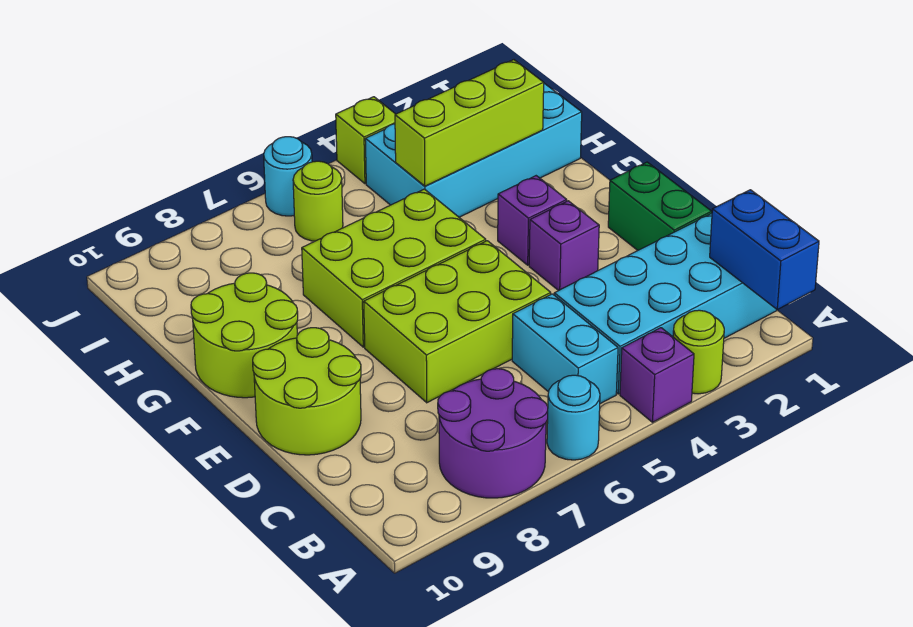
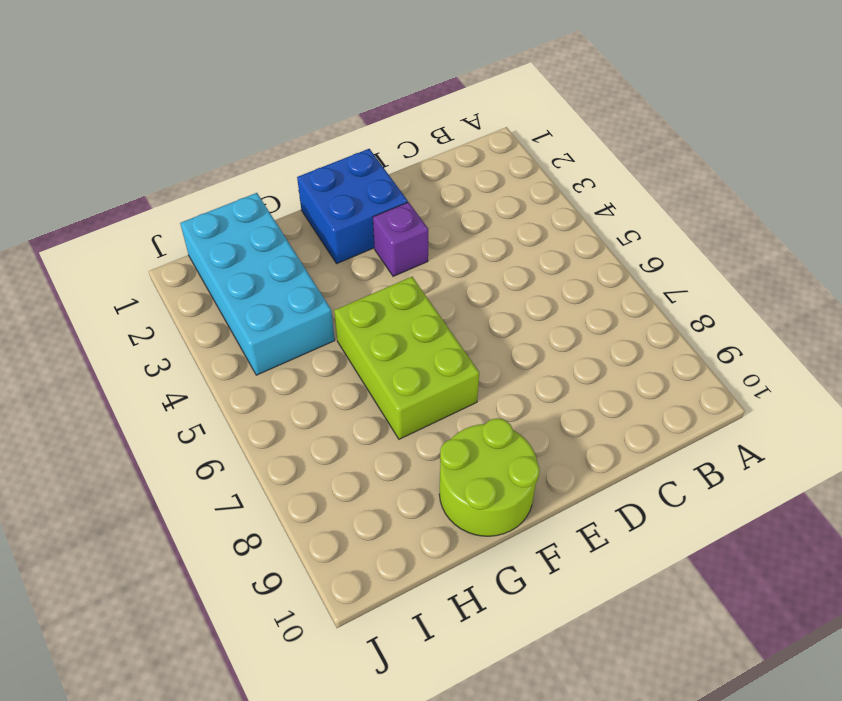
blue 2x2 brick [297,149,408,263] -> green 1x2 brick [608,162,712,250]
none -> lime 1x1 round brick [673,310,724,394]
none -> purple 1x1 brick [620,328,694,422]
none -> cyan 1x1 round brick [547,375,600,460]

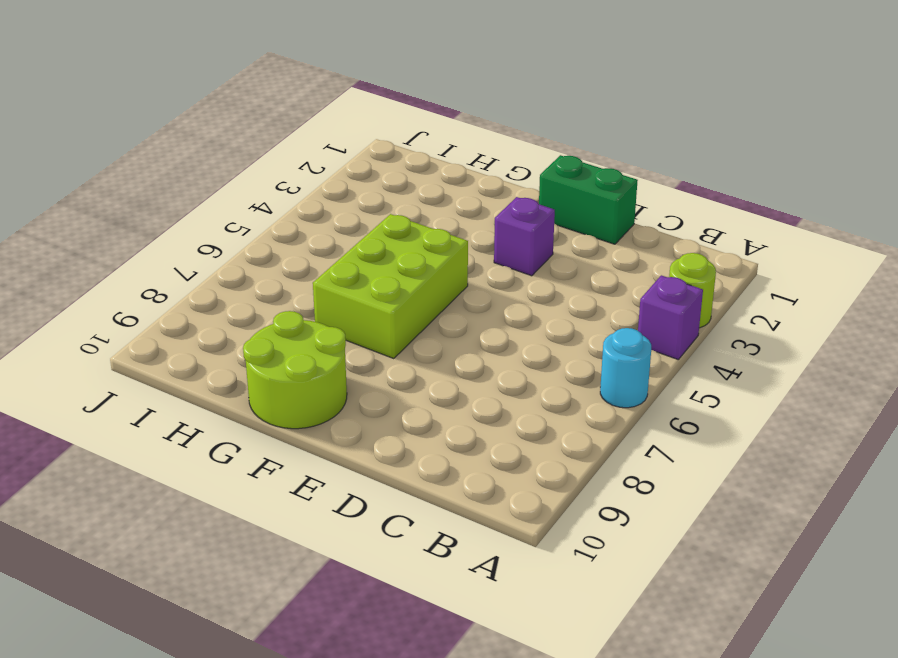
none -> purple 2x2 round brick [438,369,548,498]
none -> cyan 2x4 brick [554,213,777,394]
none -> cyan 1x2 brick [512,294,618,404]

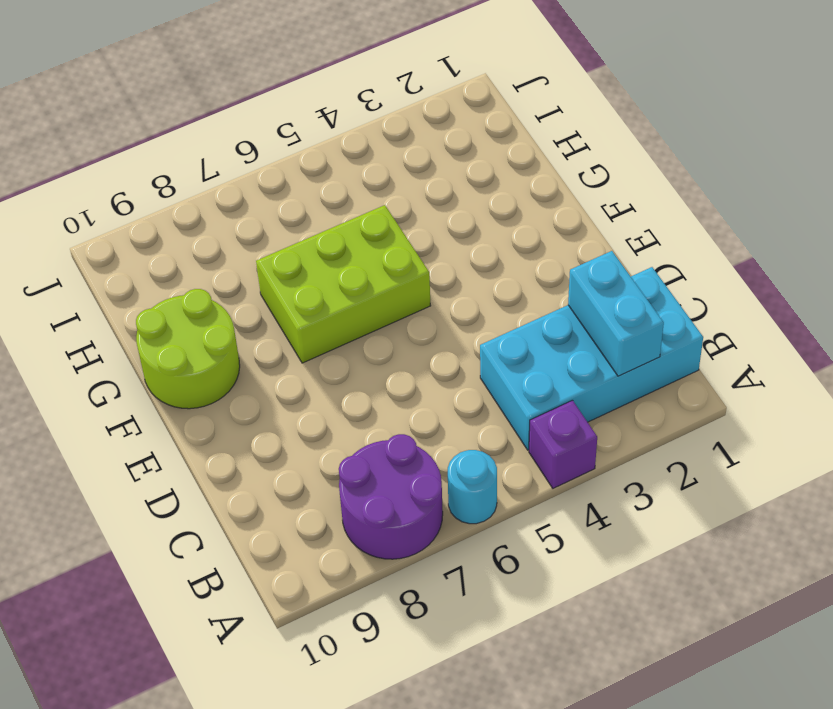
cyan 1x2 brick [568,251,664,376] -> cyan 1x2 brick moved to [512,294,618,404]
none -> lime 1x1 round brick [673,310,724,394]
none -> green 1x2 brick [608,162,712,250]
none -> lime 2x3 brick [364,241,551,403]

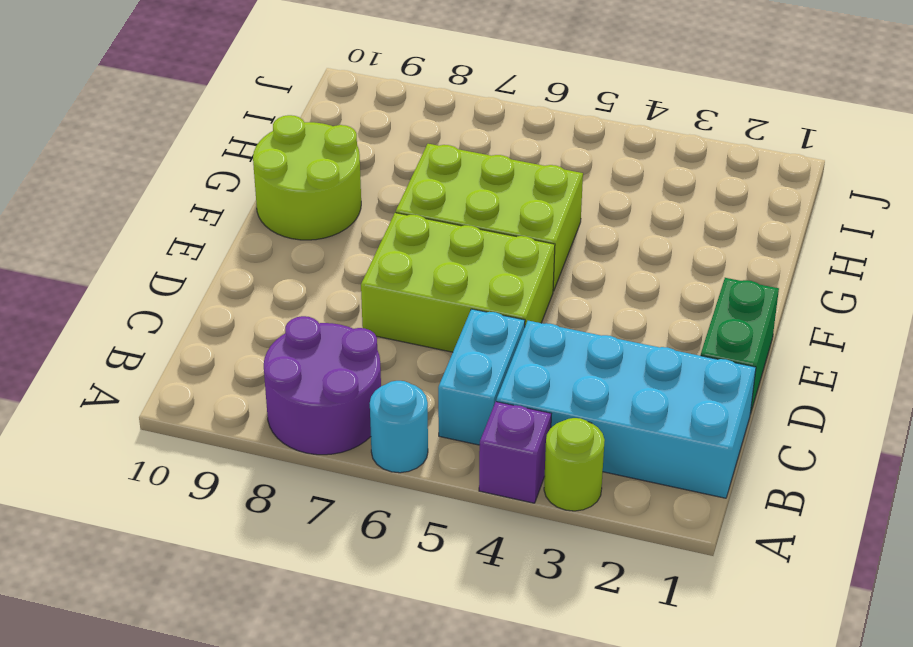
none -> lime 2x2 round brick [253,328,361,455]
none -> purple 1x1 brick [529,201,599,291]
none -> purple 1x1 brick [498,176,567,265]

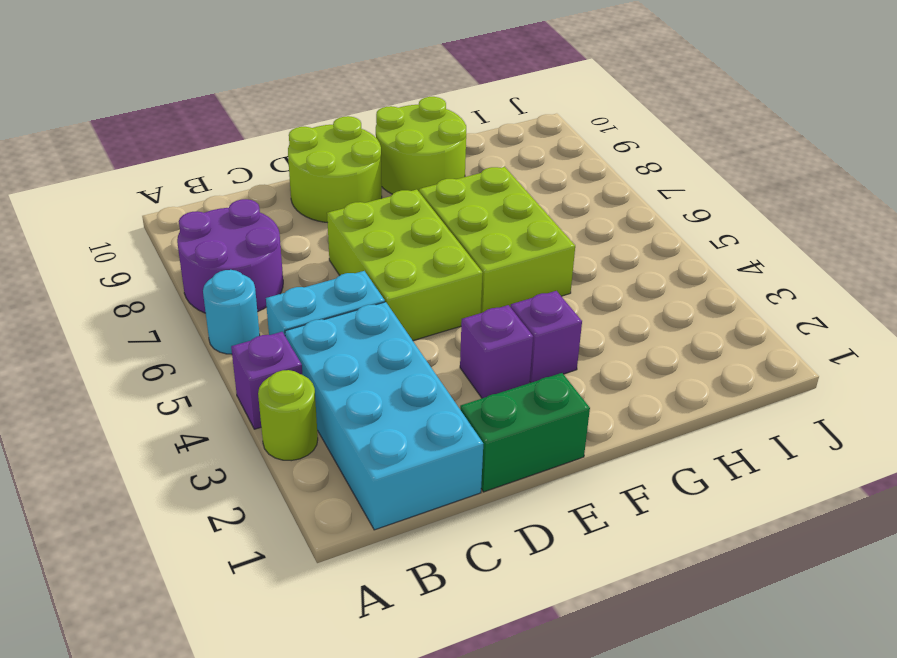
none -> cyan 2x4 brick [365,83,582,217]
none -> lime 1x1 round brick [293,161,343,241]
none -> lime 1x1 brick [336,97,395,184]

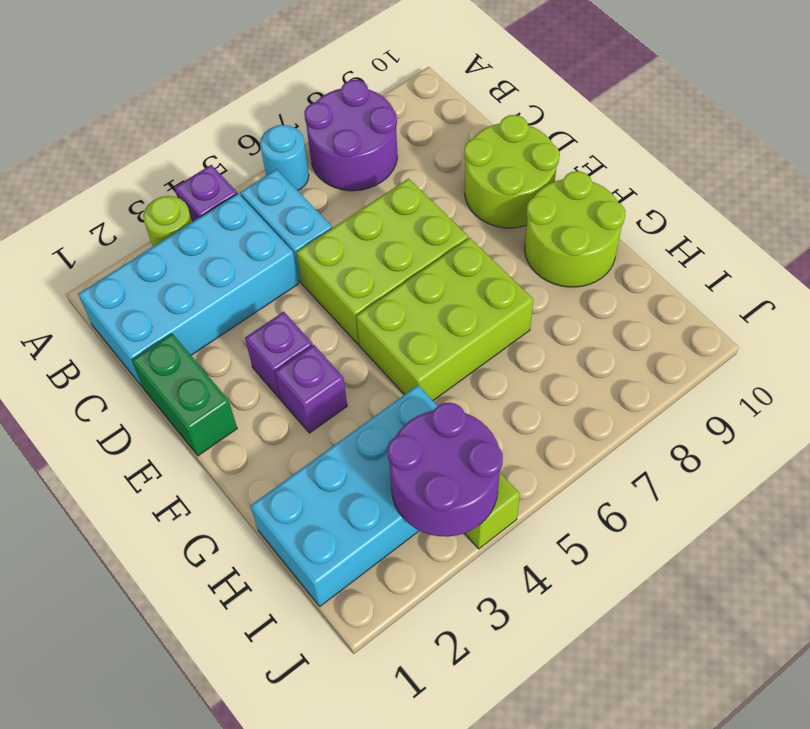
purple 2x2 round brick [387,402,503,537] -> none
none -> lime 1x1 round brick [293,161,343,241]
none -> cyan 1x1 round brick [264,137,312,216]
none -> blue 1x2 brick [710,190,819,309]

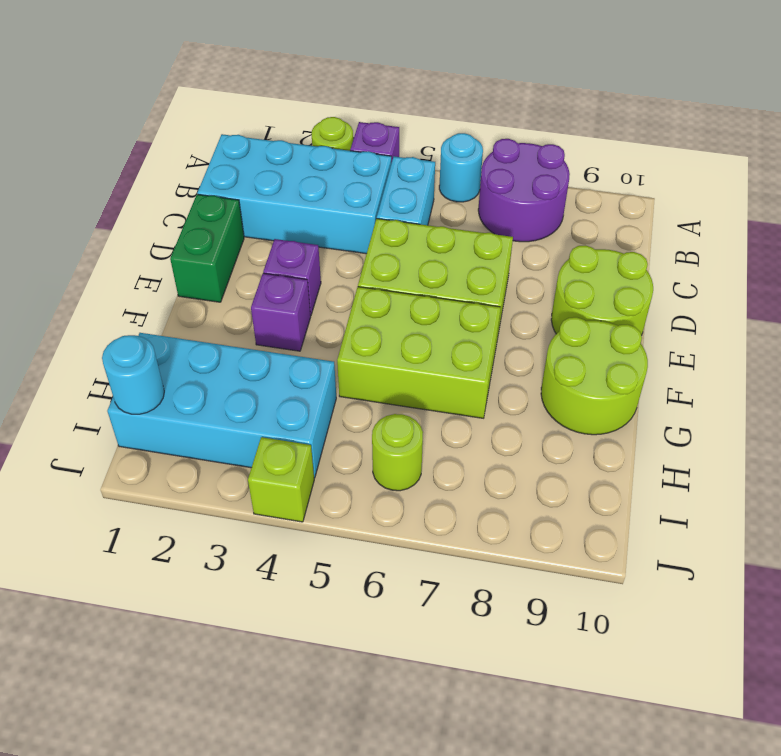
cyan 1x1 round brick [102,335,164,414] -> cyan 1x1 round brick moved to [264,137,312,216]
none -> blue 1x2 brick [710,190,819,309]
none -> lime 1x3 brick [395,60,544,186]

